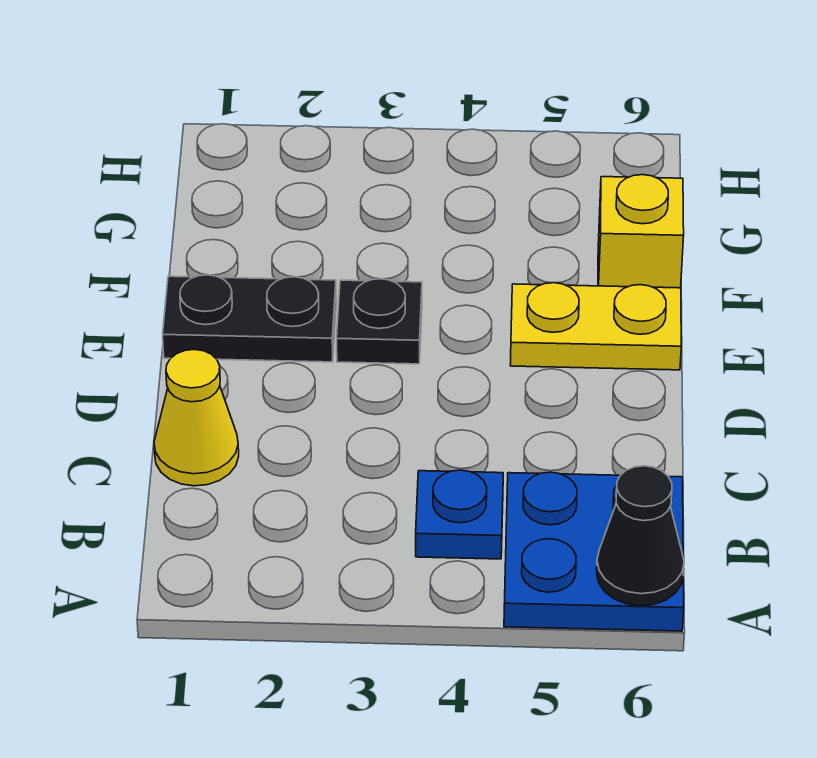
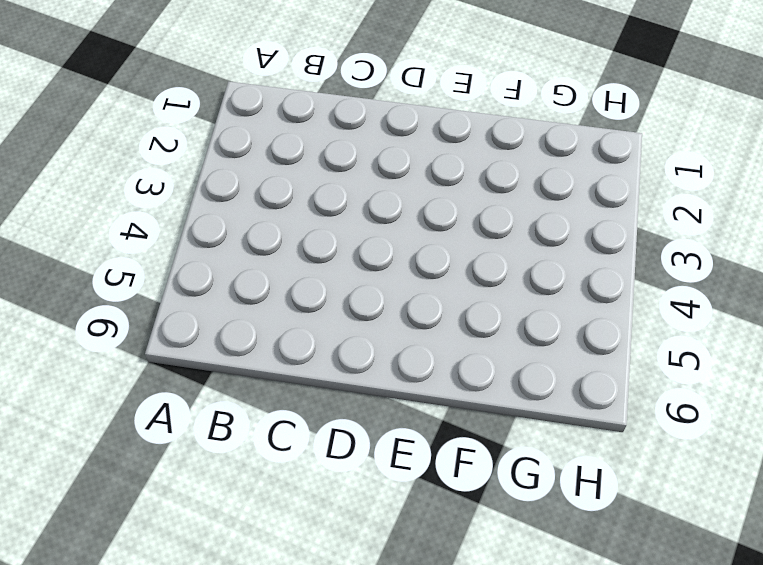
none -> blue 2x2 plate [504,472,684,631]
none -> blue 1x1 plate [416,470,503,559]

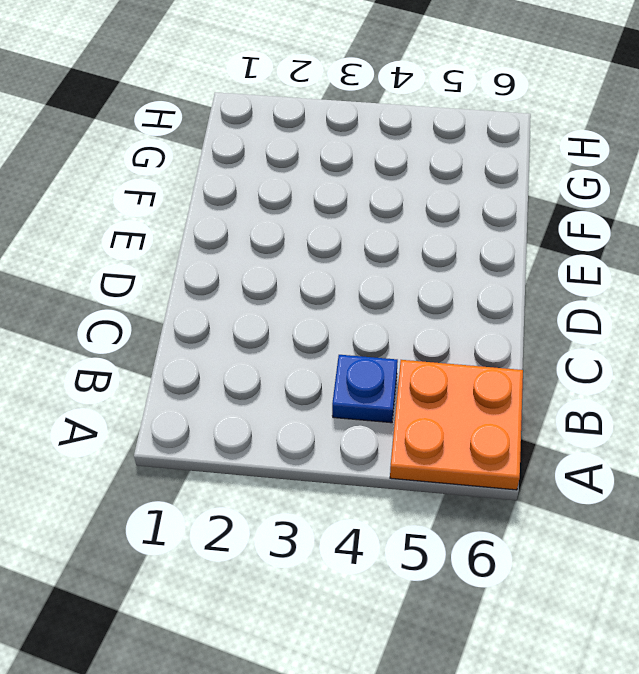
orange 2x2 plate [390,360,523,490] -> blue 2x2 plate [504,472,684,631]
none -> yellow 1x1 cone [154,350,239,486]
none -> black 1x2 plate [163,275,336,362]

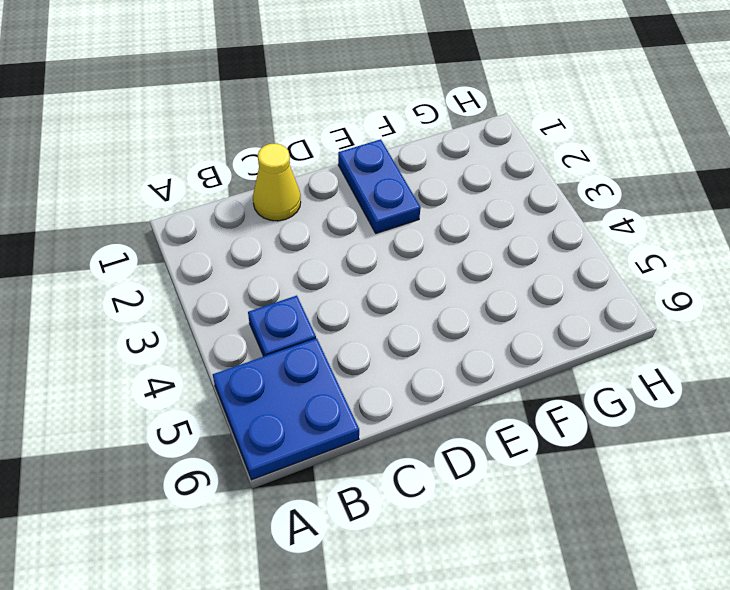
blue 1x2 plate [338,139,421,233] -> black 1x2 plate [163,275,336,362]
none -> black 1x1 plate [337,279,422,364]
none -> yellow 1x2 plate [510,283,681,370]

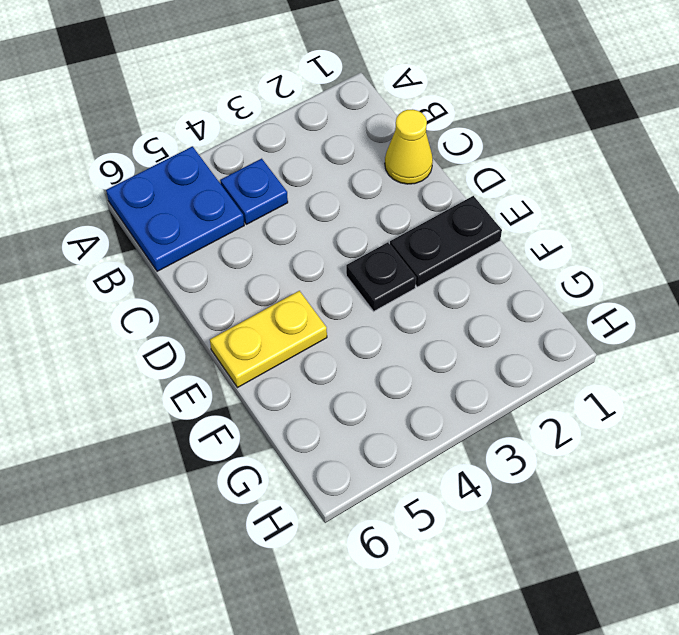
none -> yellow 1x1 brick [598,175,684,288]
none -> black 1x1 cone [597,466,684,606]

